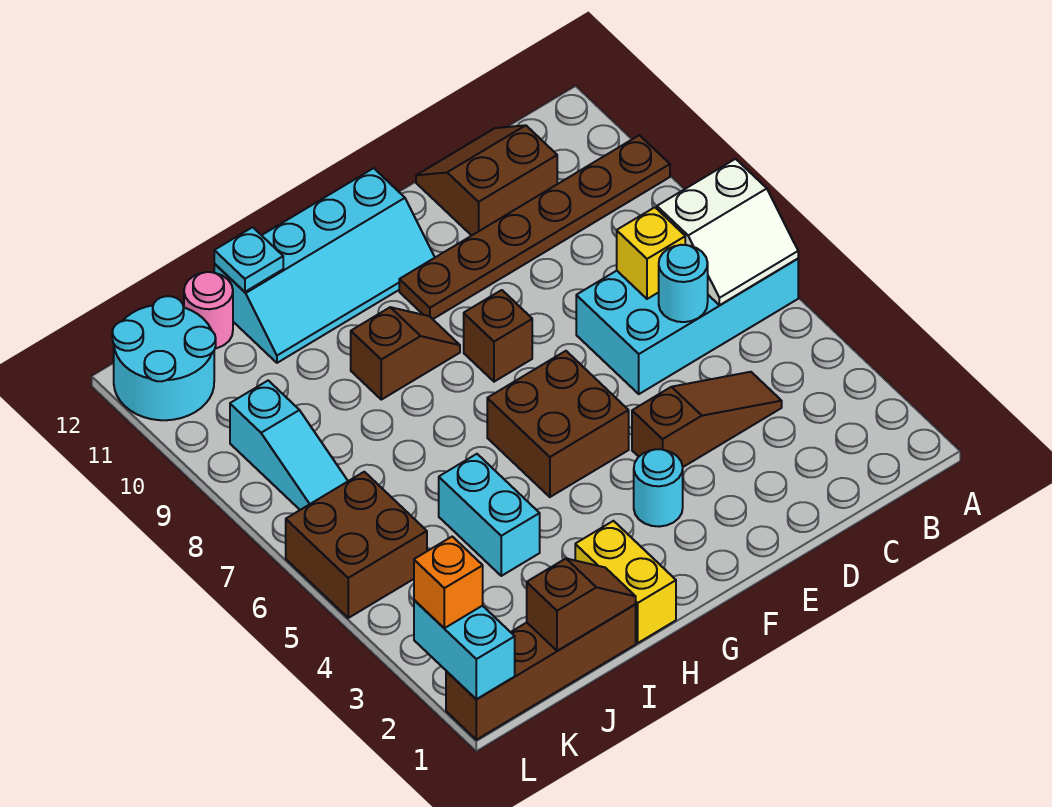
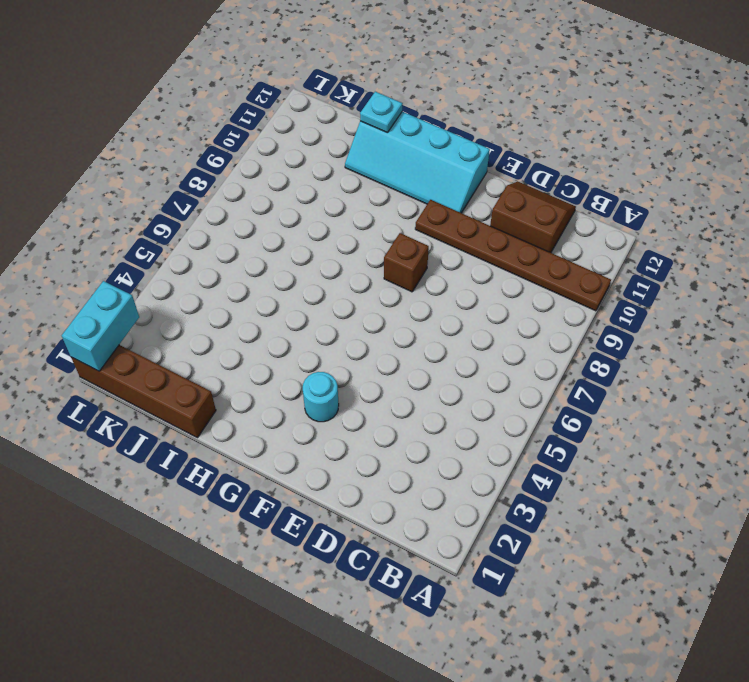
none -> cyan 2x4 brick [576,259,798,394]
none -> brown 1x3 slope [632,372,782,467]
none -> brown 2x2 brick [487,351,629,497]

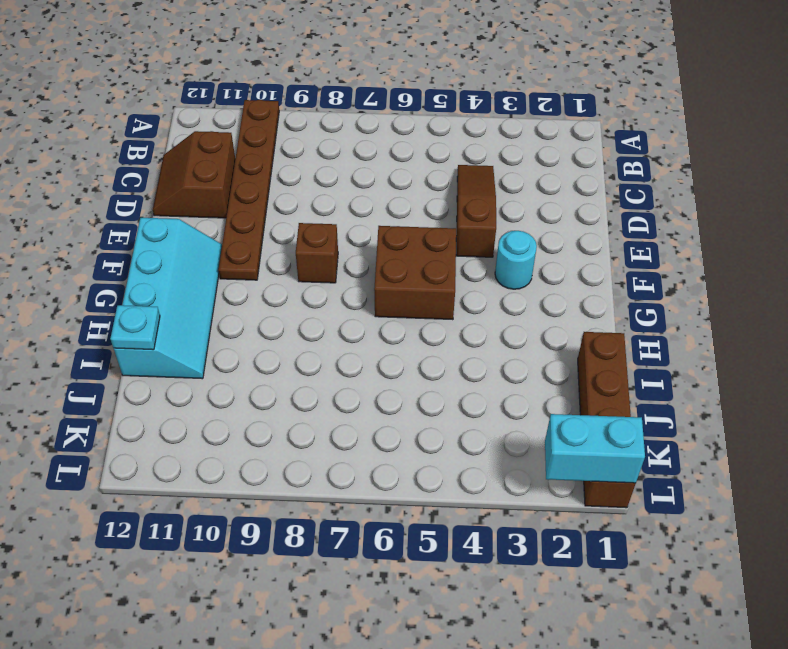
none -> cyan 2x4 brick [576,259,798,394]
none -> brown 1x2 slope [351,307,460,400]
none -> yellow 1x2 brick [575,521,676,643]

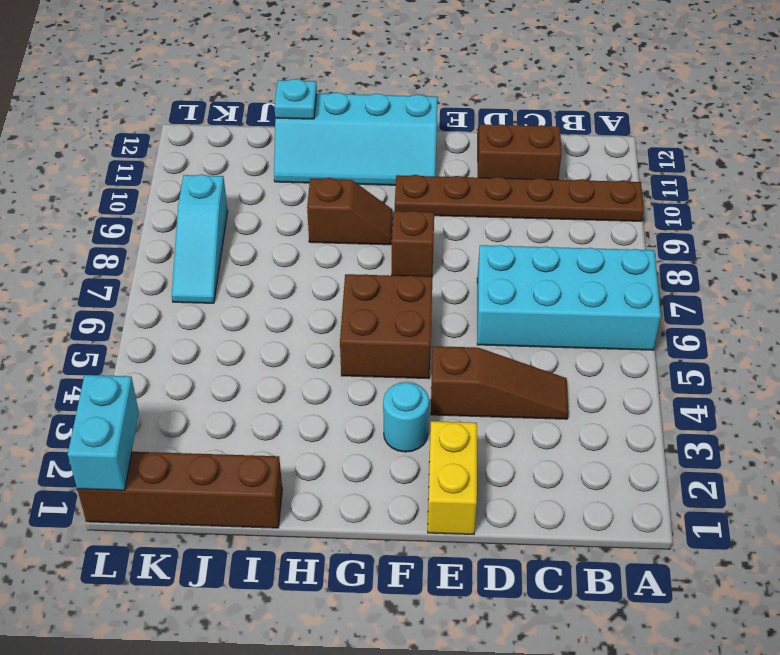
yellow 1x2 brick [428,421,477,534] -> yellow 1x2 brick moved to [575,521,676,643]
none -> cyan 1x2 brick [439,454,540,576]
none -> pink 1x1 round brick [184,272,233,349]
none -> brown 2x2 brick [286,472,427,618]

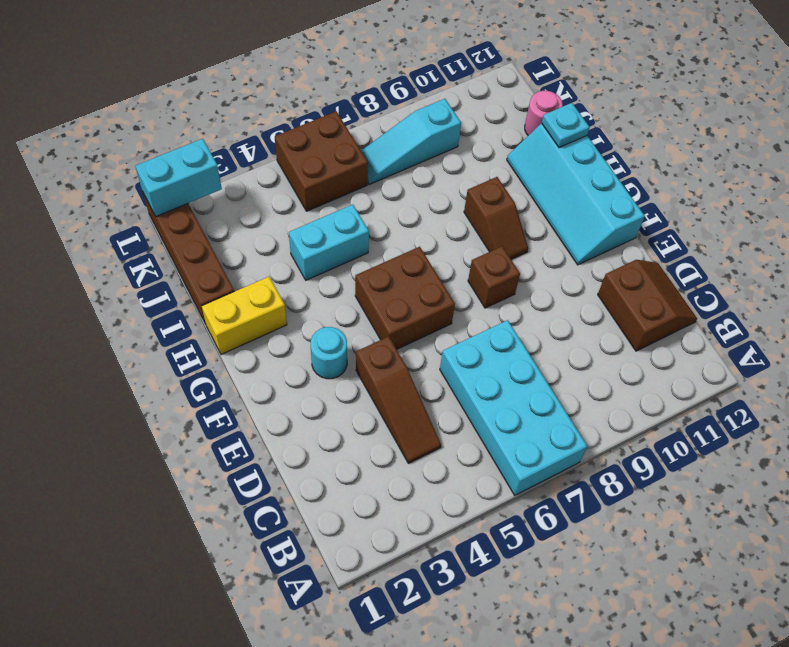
none -> brown 1x6 plate [399,135,670,319]
none -> cyan 2x2 round brick [112,296,216,420]
none -> white 2x2 slope [657,159,798,305]

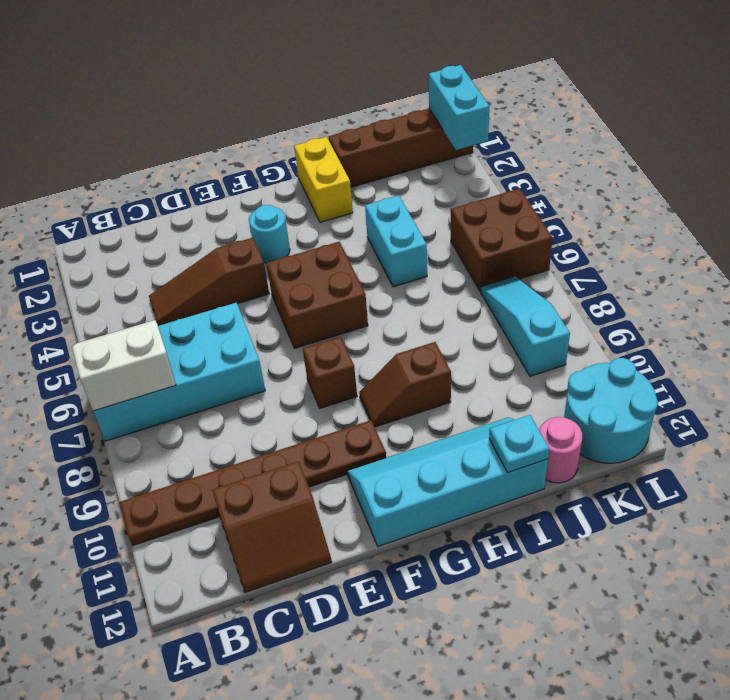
none -> cyan 1x1 round brick [659,245,708,322]
none -> yellow 1x1 brick [617,207,685,299]
none -> brown 1x2 slope [527,558,636,651]

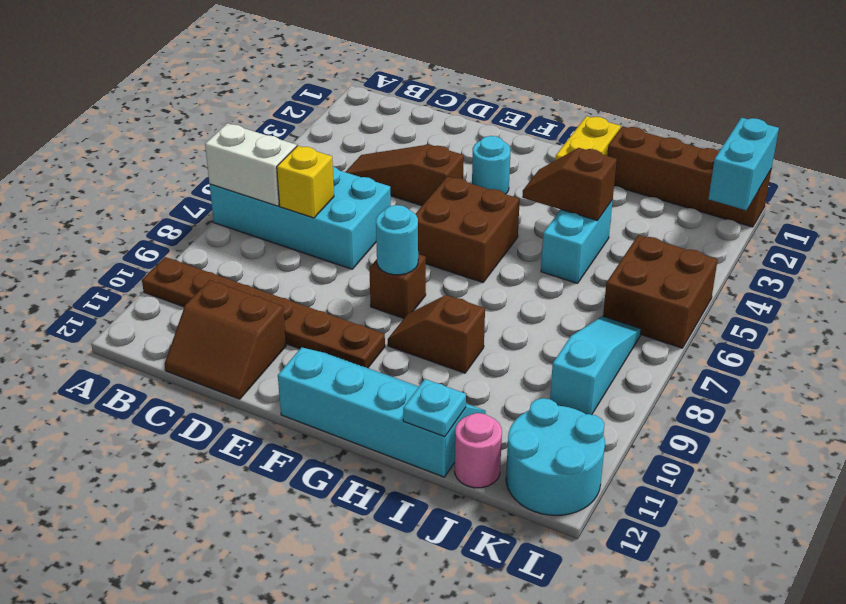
cyan 1x1 round brick [376,205,418,275] -> cyan 1x1 round brick moved to [659,245,708,322]
brown 1x2 slope [522,148,617,221] -> brown 1x2 slope moved to [527,558,636,651]
none -> orange 1x1 brick [414,537,483,628]

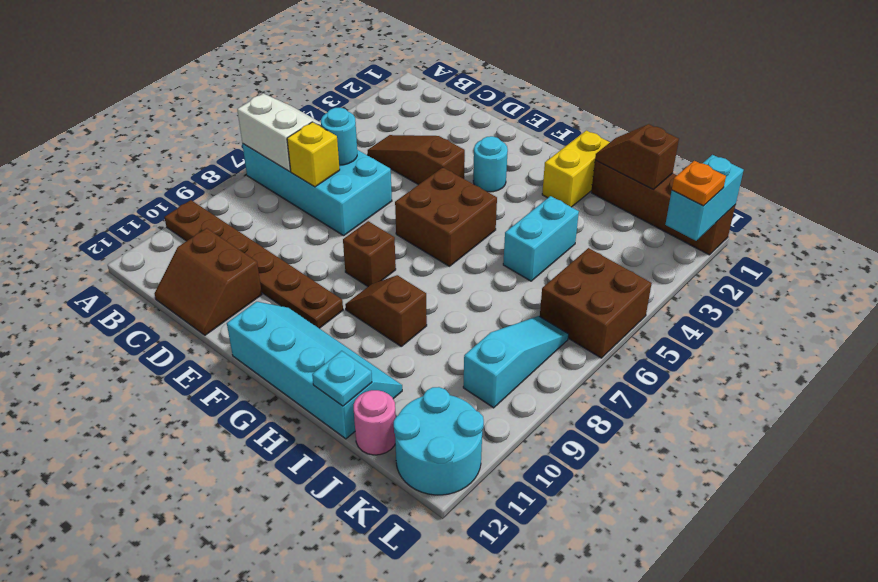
orange 1x1 plate [672,161,726,206] -> orange 1x1 brick [414,537,483,628]

